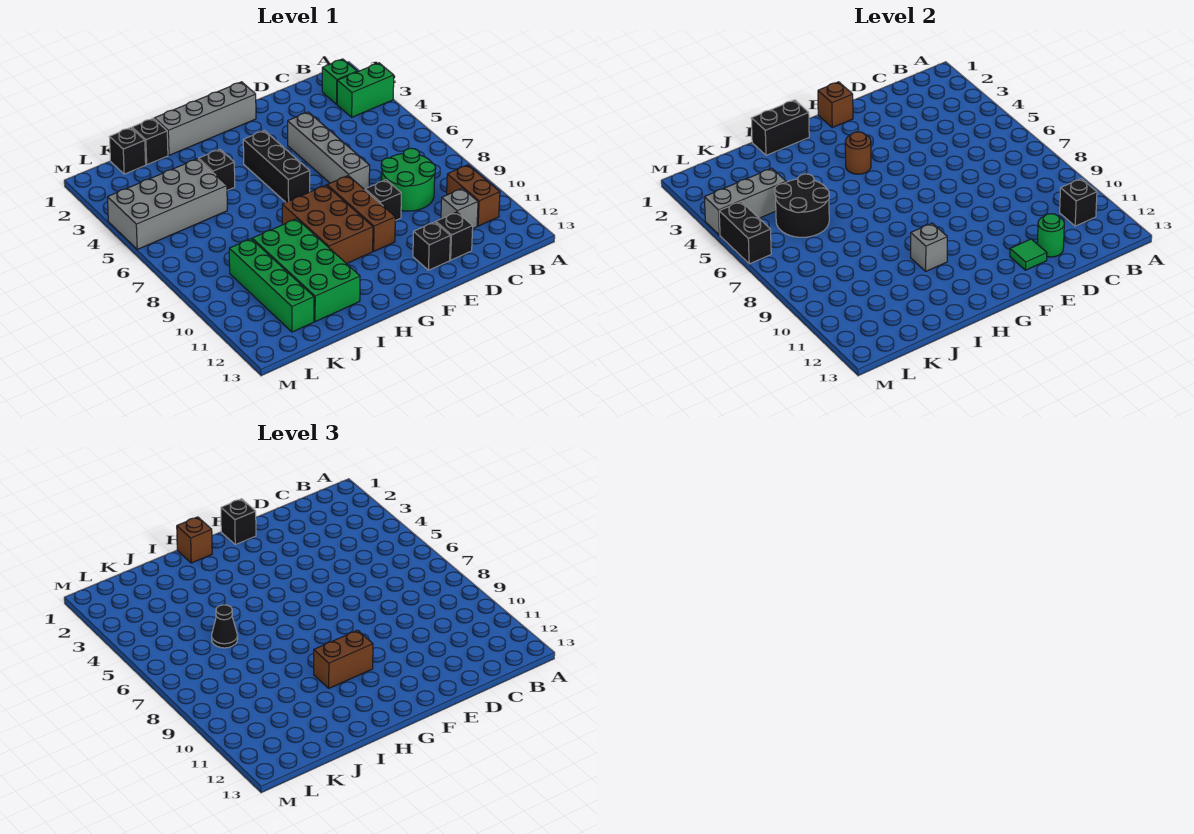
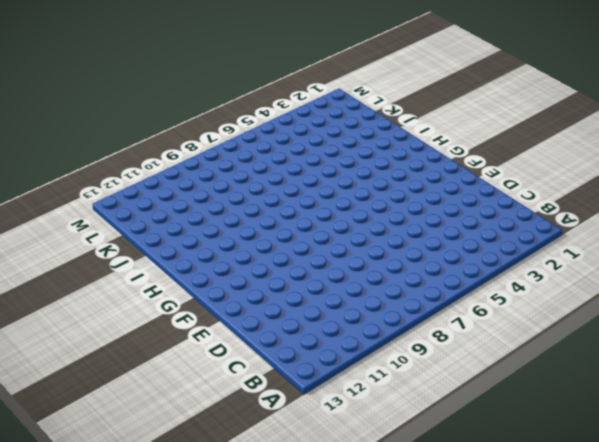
none -> green 1x2 brick [337,63,394,117]
none -> green 1x1 brick [322,59,357,104]
none -> brown 1x2 brick [447,165,500,226]
none -> green 2x2 round brick [381,148,436,211]

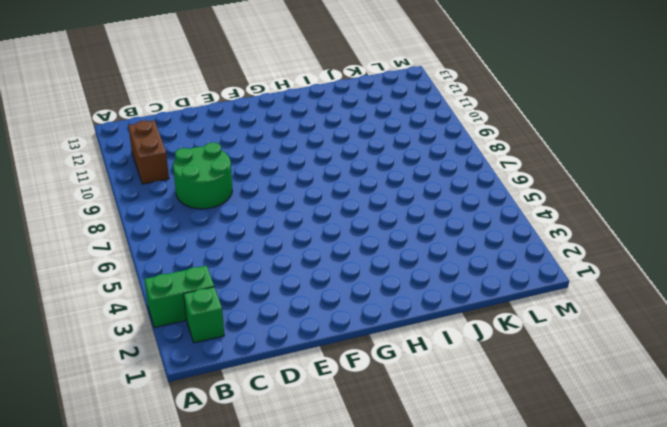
none -> grey 1x1 brick [441,188,478,228]
none -> black 1x1 brick [436,212,473,260]
none -> grey 1x4 brick [288,112,370,190]
none -> black 1x1 brick [365,180,401,221]

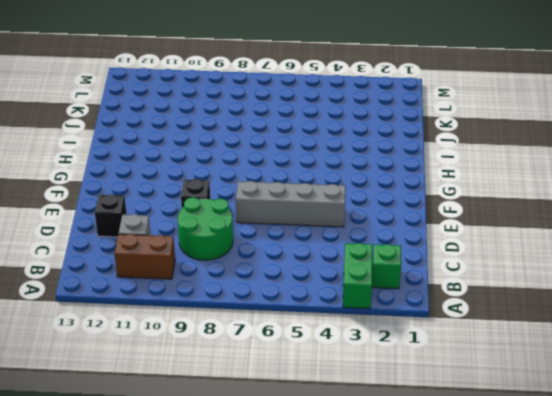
none -> black 1x1 brick [413,222,450,270]
none -> grey 1x4 brick [154,82,256,155]
none -> brown 1x3 brick [327,176,395,251]
none -> black 1x3 brick [243,131,310,202]

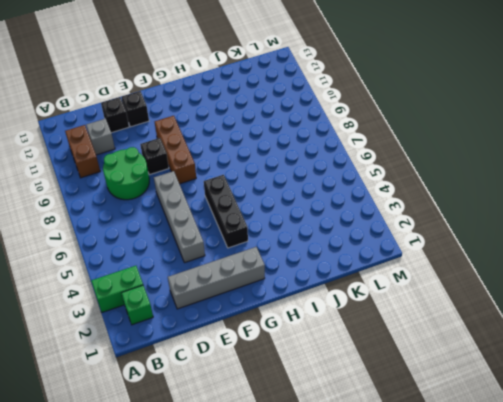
grey 1x4 brick [168,247,265,309] -> grey 1x4 brick moved to [154,82,256,155]
none -> brown 2x3 brick [282,185,373,264]
none -> black 1x1 brick [199,149,235,191]
none -> green 2x4 brick [252,219,360,322]
none -> black 1x1 brick [132,118,168,165]

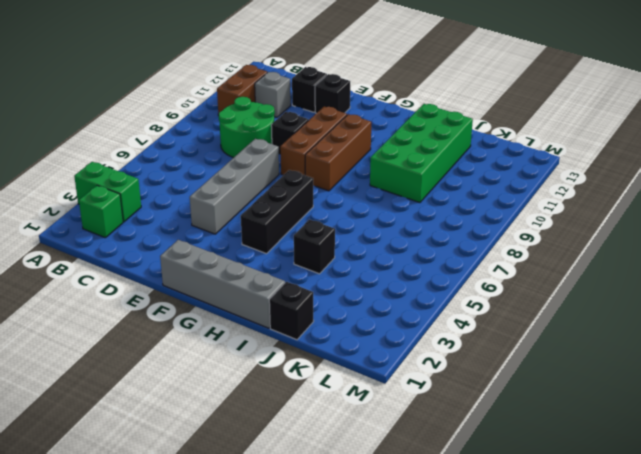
brown 1x3 brick [305,114,371,191] -> brown 2x3 brick [282,185,373,264]
none -> grey 2x4 brick [107,159,227,249]
none -> black 1x1 brick [110,128,146,174]
none -> green 1x4 brick [229,239,314,332]
none -> black 1x1 brick [1060,179,1097,226]

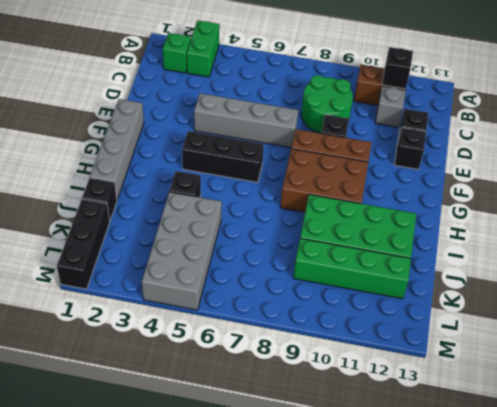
black 1x3 brick [57,199,110,289] -> black 1x1 brick [110,128,146,174]
none -> green 1x1 round brick [1037,214,1064,257]
none -> green 1x1 tile [1010,239,1047,270]
none -> brown 1x1 brick [818,82,853,128]
none -> brown 1x1 round brick [845,132,871,174]

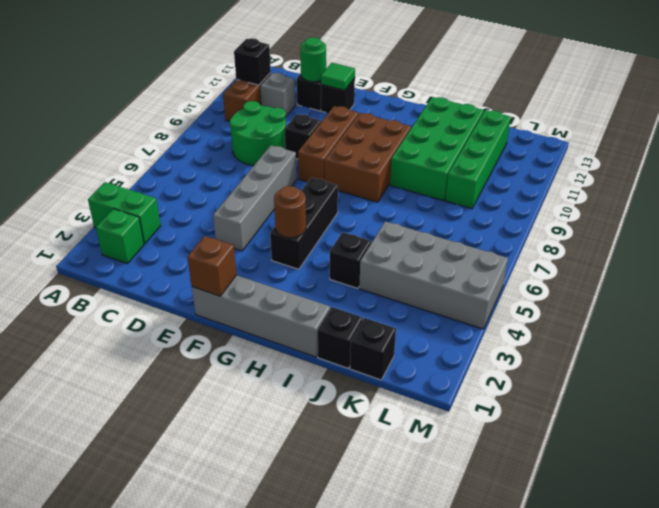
none -> black 1x2 brick [751,100,809,155]
none -> grey 1x1 brick [911,223,947,271]
none -> black 2x2 round brick [775,174,829,237]
none -> grey 1x3 brick [704,168,786,235]

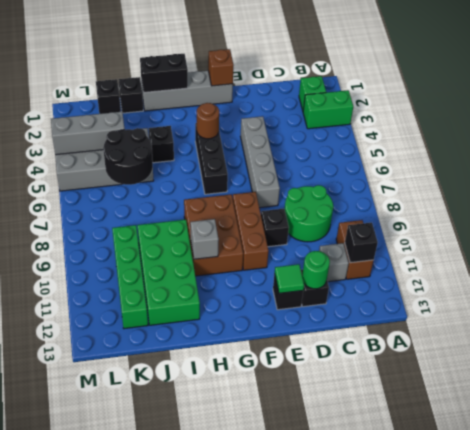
none -> black 1x2 brick [719,202,771,264]
none -> black 1x1 brick [221,499,256,545]
none -> brown 1x2 brick [314,630,373,688]
none -> brown 1x1 brick [177,517,212,563]

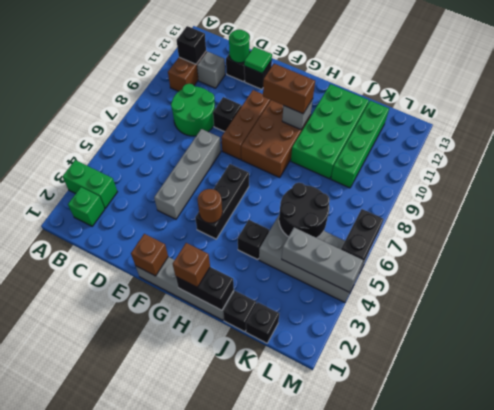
none -> black 1x1 brick [221,499,256,545]
none -> black 1x1 cone [212,605,238,648]

